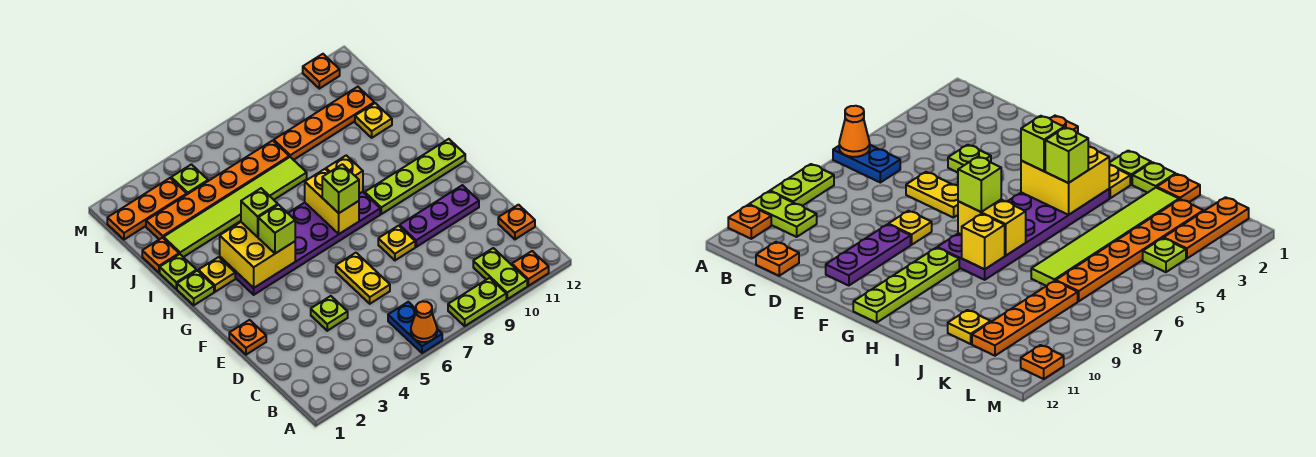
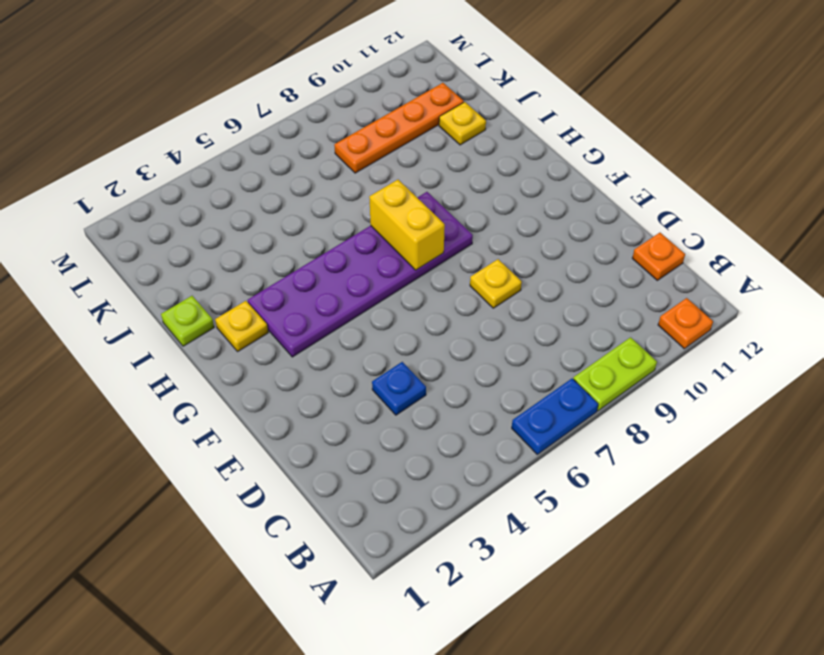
blue 1x2 plate [512,379,598,454] -> blue 1x2 plate turned to [388,302,442,353]
blue 1x1 plate [372,362,426,415] -> lime 1x1 plate [311,296,348,331]
none -> lime 1x2 plate [473,248,527,299]
none -> yellow 1x2 plate [336,253,390,304]
none -> orange 1x1 plate [229,320,266,355]
none -> purple 1x3 plate [400,185,479,247]

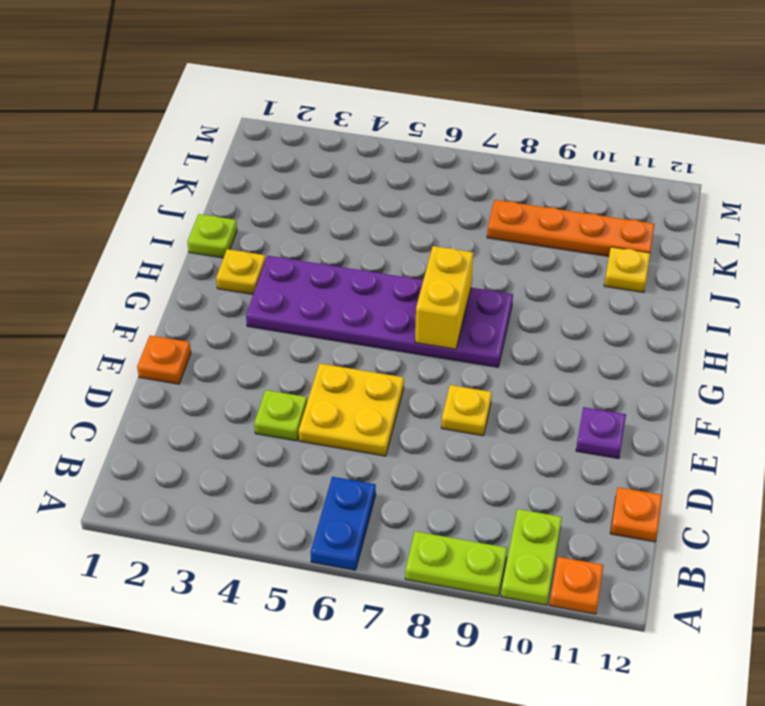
yellow 2x2 plate [299,363,404,456] -> yellow 1x2 plate [336,253,390,304]
purple 1x1 plate [576,407,626,459] -> purple 1x3 plate [400,185,479,247]
none -> lime 1x4 plate [365,139,465,214]
none -> lime 1x1 plate [177,271,214,305]
none -> orange 1x1 plate [142,238,179,272]
none -> lime 1x6 tile [164,157,307,257]

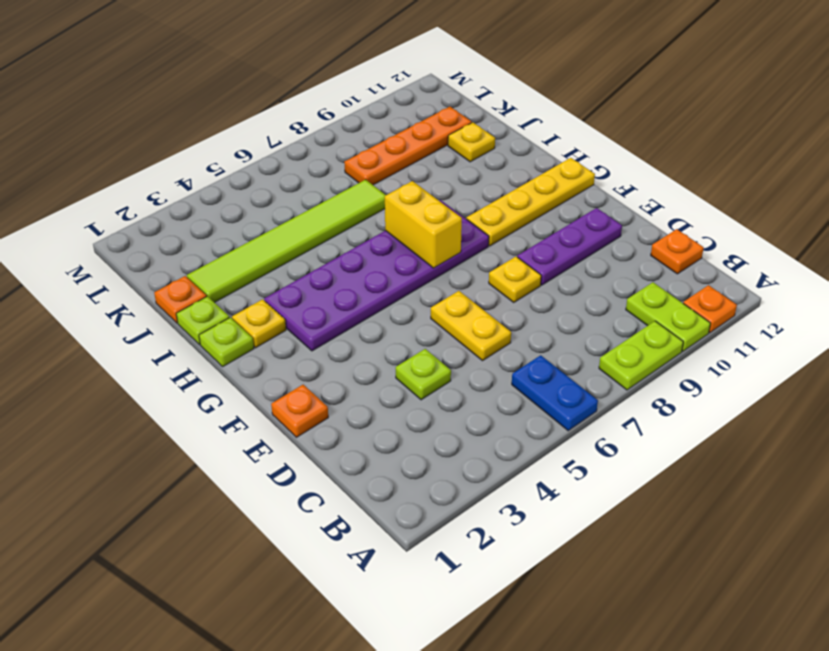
yellow 1x4 plate [466,158,595,246] -> lime 1x4 plate [365,139,465,214]
none -> orange 1x6 plate [146,140,289,239]
none -> orange 1x3 plate [107,178,187,240]
none -> lime 1x1 plate [171,164,208,194]
none -> orange 1x1 plate [303,54,340,89]

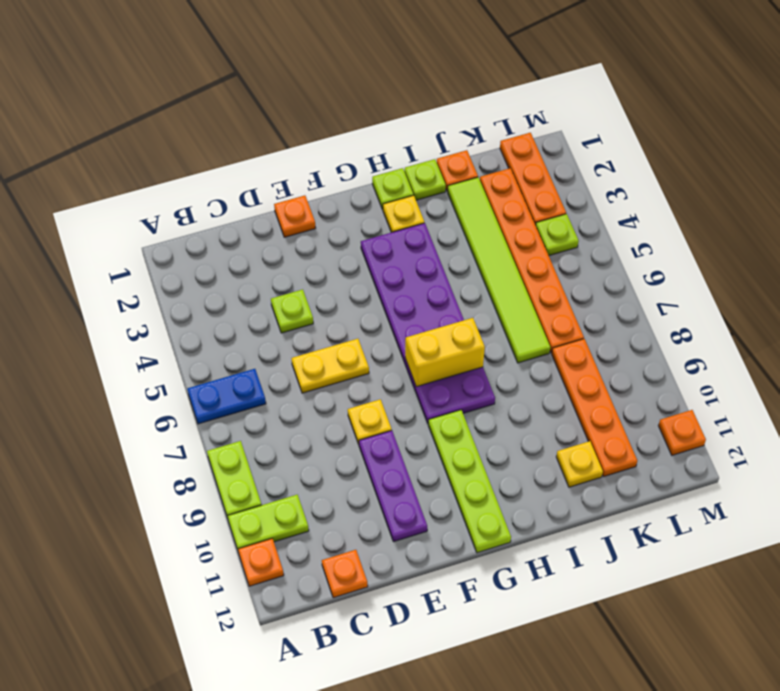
none -> orange 1x1 cone [411,301,437,342]
none -> yellow 2x2 brick [220,222,295,288]
none -> yellow 1x1 brick [326,155,363,194]
none -> lime 1x1 brick [258,205,295,253]

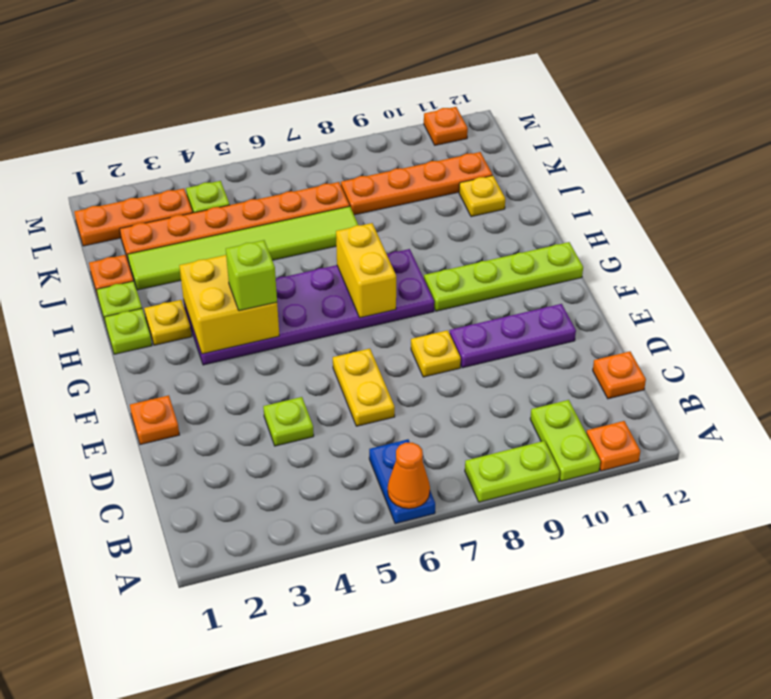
none -> yellow 1x1 brick [326,155,363,194]
none -> lime 1x1 brick [322,164,359,213]
none -> lime 1x1 brick [241,188,278,237]

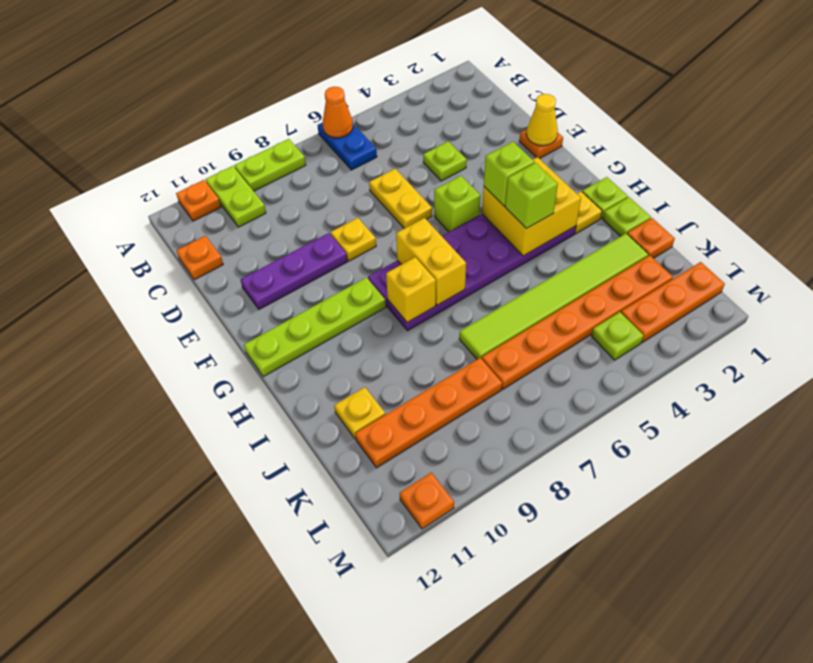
yellow 1x1 cone [526,94,558,146] -> none
lime 1x1 brick [434,176,481,232] -> lime 1x1 brick moved to [322,164,359,213]

